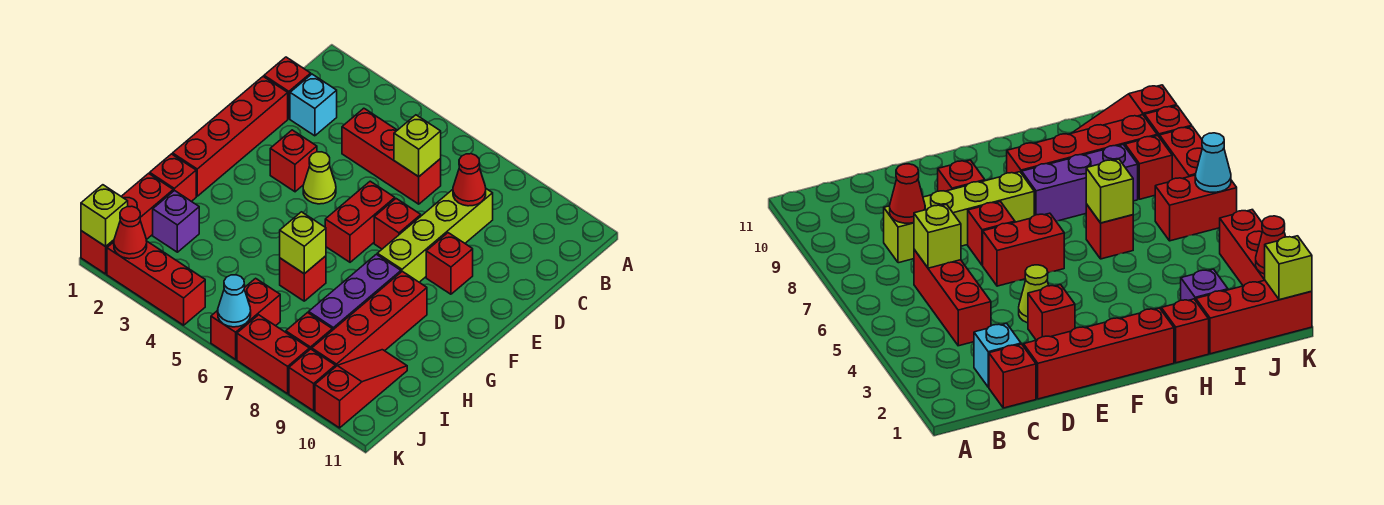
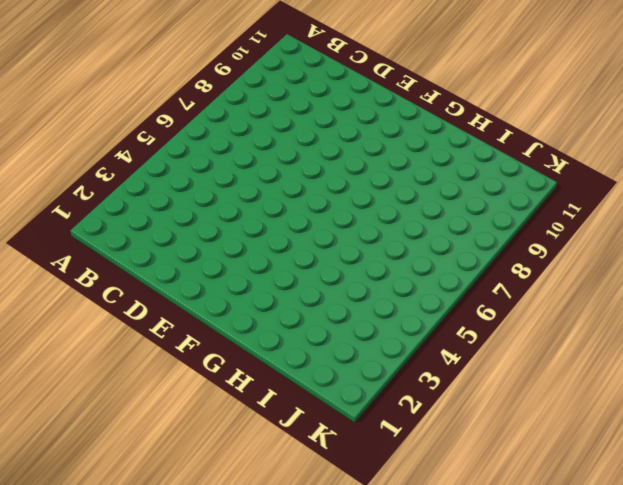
none -> red 1x1 brick [264,57,311,119]
none -> cyan 1x1 brick [290,74,337,136]
none -> red 1x3 brick [342,108,441,204]

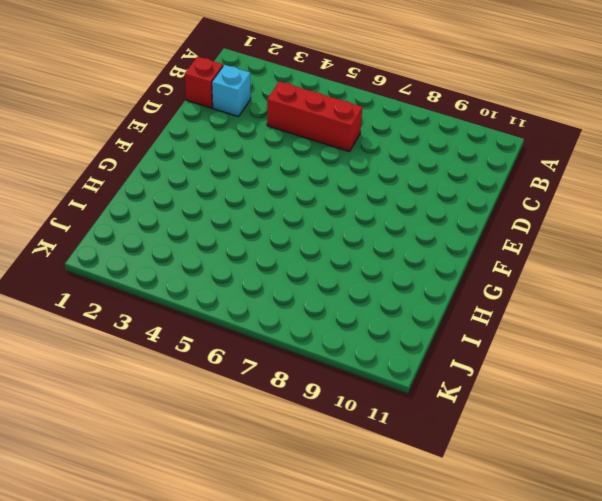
none -> lime 1x4 brick [377,189,493,282]
none -> red 1x4 brick [173,77,288,196]
none -> red 1x1 brick [270,130,317,192]

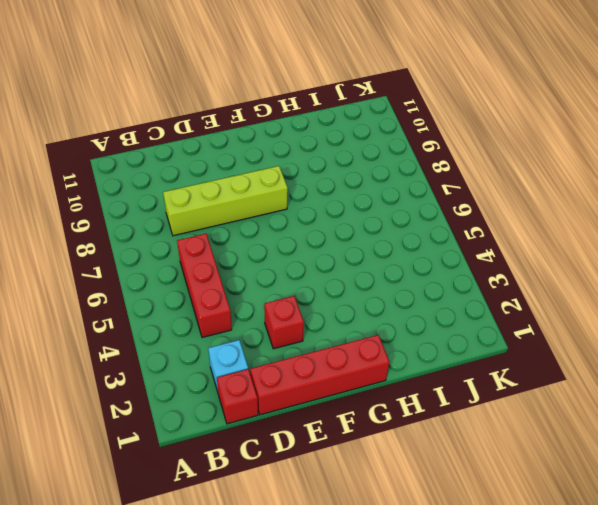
none -> lime 1x1 cone [303,152,336,204]
none -> red 1x2 brick [325,181,395,262]
none -> red 1x1 brick [374,199,421,249]

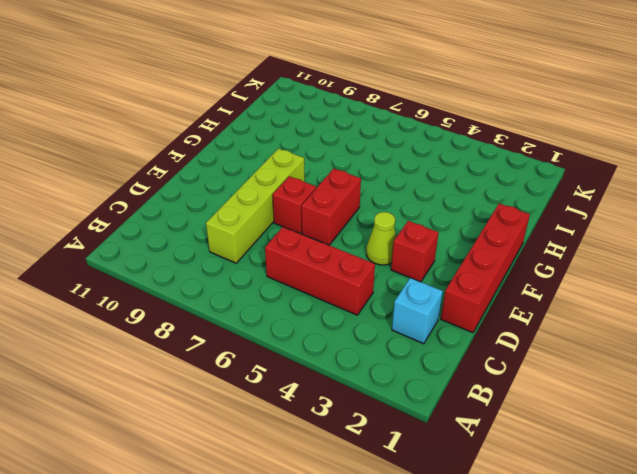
none -> red 1x1 brick [264,57,311,119]
none -> red 1x1 brick [426,233,473,294]
none -> purple 1x3 brick [309,254,401,330]

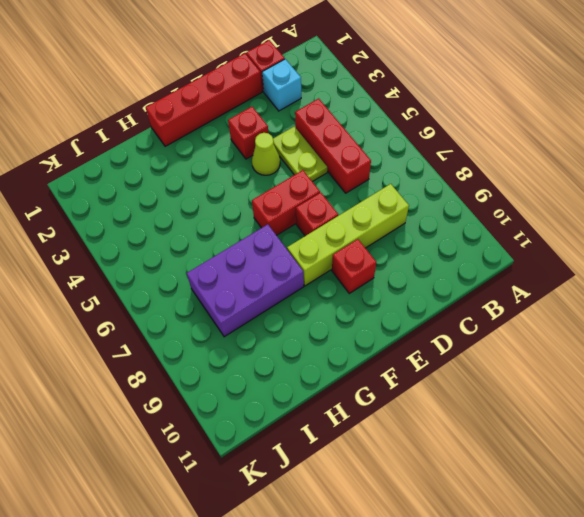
lime 1x2 plate [273,127,327,182] -> none
purple 2x3 brick [187,224,304,337] -> purple 1x3 brick [309,254,401,330]
none -> red 1x4 brick [312,271,427,367]
none -> red 1x1 brick [150,154,196,201]
none -> red 1x1 brick [280,256,326,301]

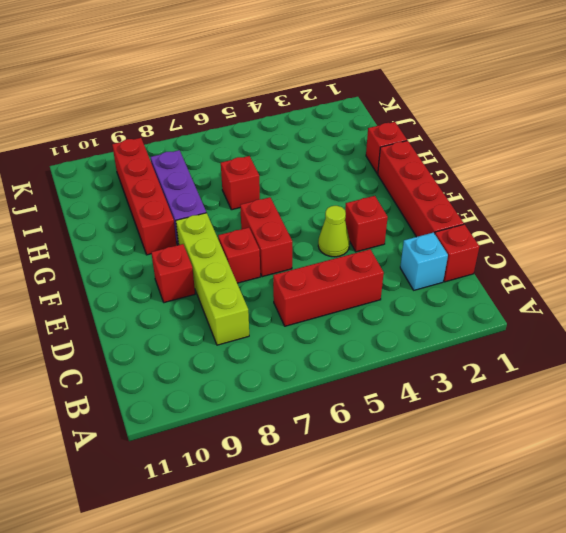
none -> red 1x3 brick [81,173,173,274]
none -> purple 1x1 brick [153,190,199,252]
none -> red 1x3 slope [315,350,407,428]

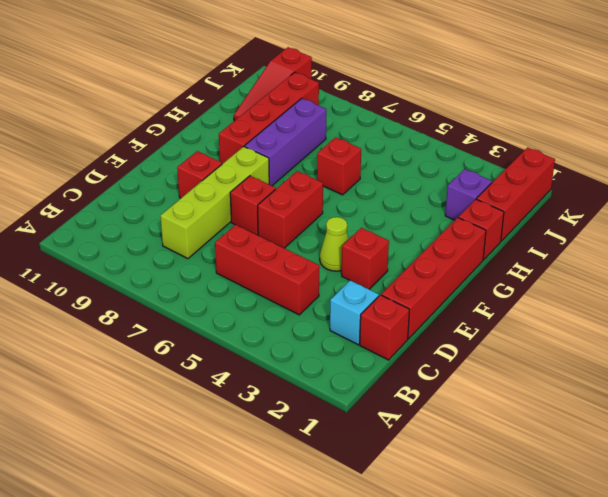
none -> red 1x2 brick [211,278,280,359]
none -> red 1x1 brick [286,313,332,350]
none -> red 1x3 brick [107,242,205,325]

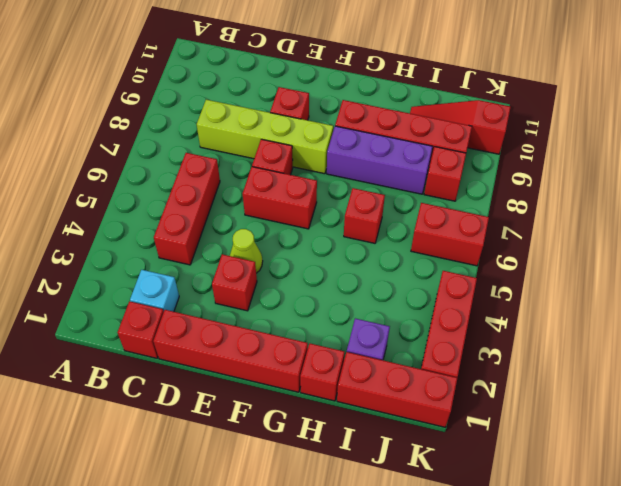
none -> red 1x2 brick [237,315,309,394]
none -> red 1x1 brick [289,349,335,411]
none -> lime 1x1 brick [394,115,441,177]

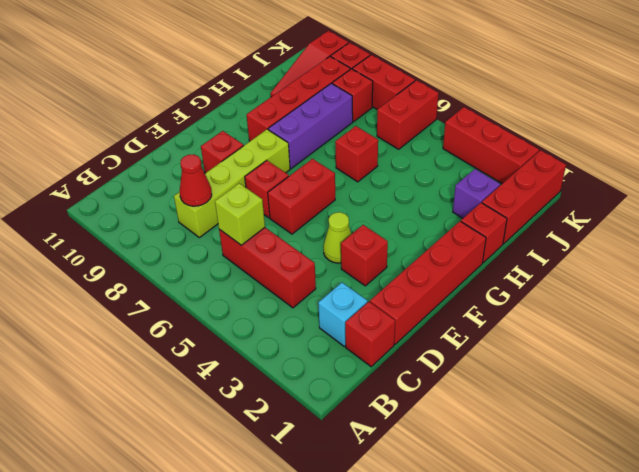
none -> lime 1x1 brick [280,212,326,274]
none -> lime 1x1 brick [81,185,128,246]
none -> red 1x1 cone [114,206,147,259]

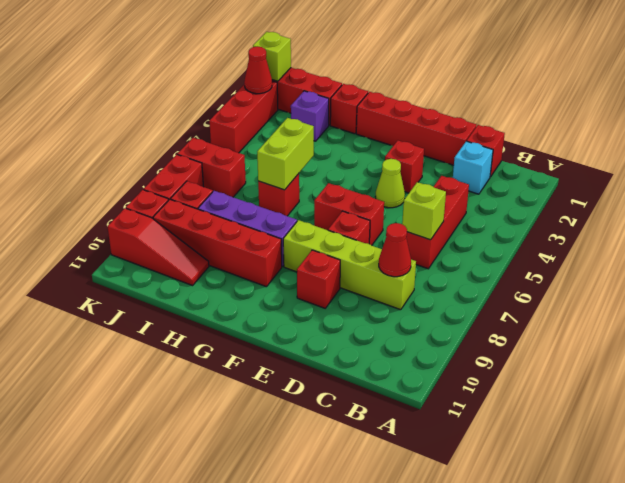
lime 1x2 brick [257,118,314,190] -> lime 1x1 brick [280,212,326,274]
none -> cyan 1x1 cone [218,275,251,327]

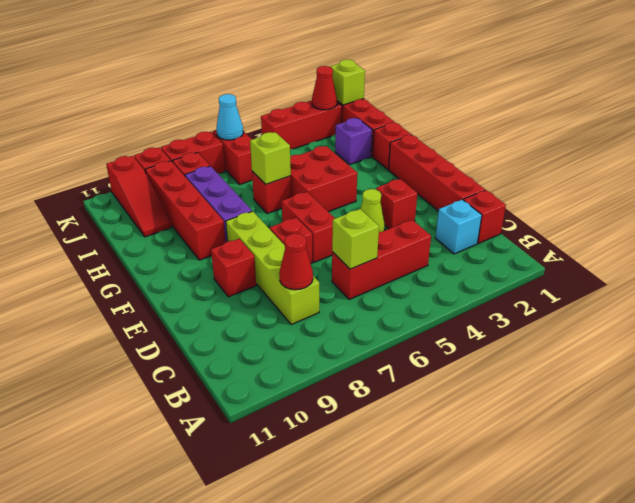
red 2x2 brick [290,146,357,212] -> none

